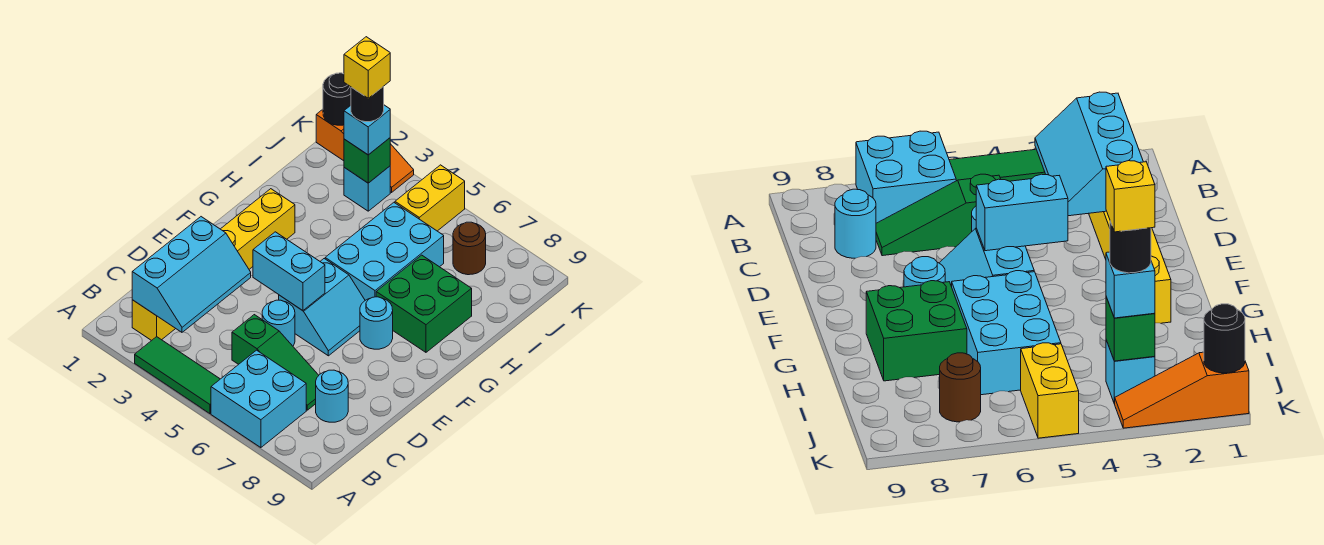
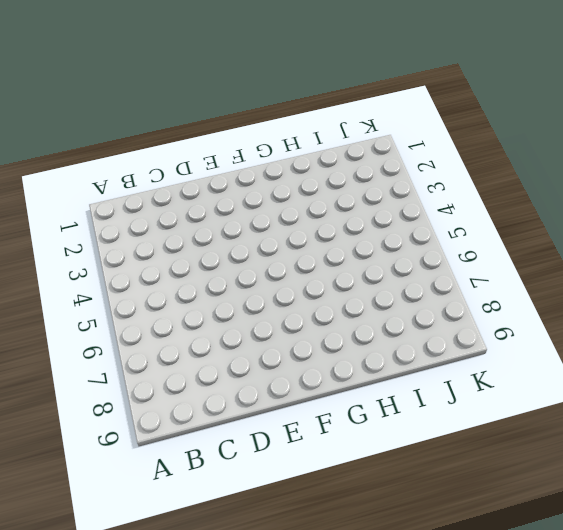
none -> green 1x3 tile [135,337,220,414]
none -> cyan 2x2 brick [211,350,306,448]
none -> yellow 1x6 brick [132,189,295,341]

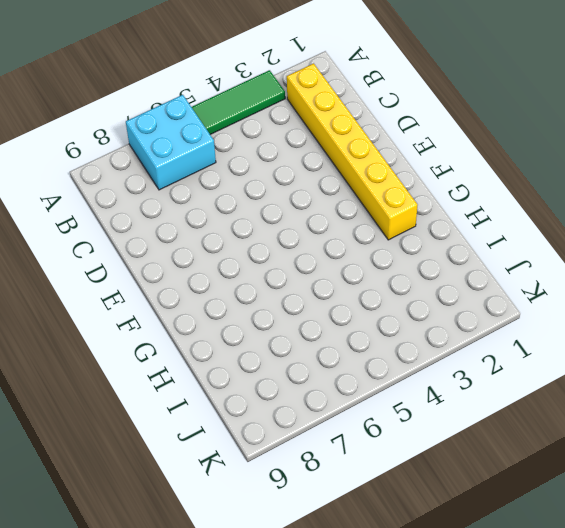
none -> green 1x3 slope [232,315,319,410]
none -> cyan 1x1 round brick [316,370,348,422]
none -> cyan 1x1 round brick [262,300,295,346]

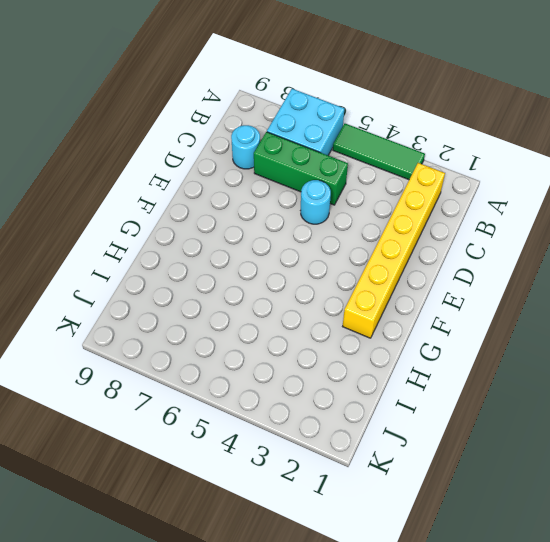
green 1x3 brick [254,132,348,205] -> green 1x3 slope [232,315,319,410]
none -> cyan 2x2 slope [279,259,365,356]
none -> cyan 1x1 round brick [360,297,393,349]
none -> cyan 2x3 brick [325,203,444,300]

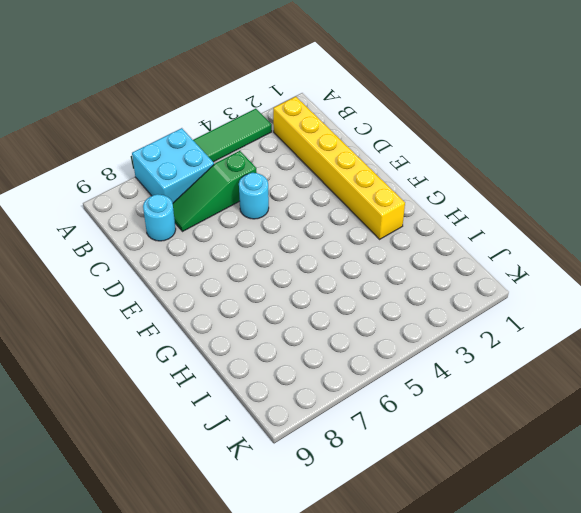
none -> cyan 2x2 slope [279,259,365,356]
none -> cyan 1x1 round brick [360,297,393,349]
none -> cyan 2x3 brick [325,203,444,300]

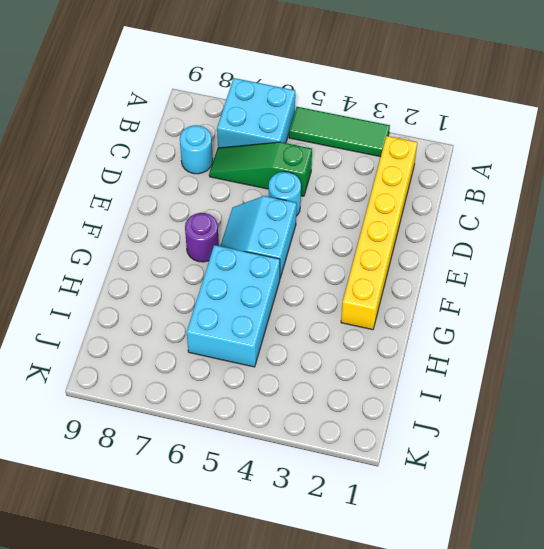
purple 1x1 round brick [185,213,219,262] -> cyan 1x1 round brick [360,297,393,349]
none -> green 2x2 brick [376,255,472,352]
none -> cyan 1x1 brick [344,166,390,211]
none -> yellow 1x2 brick [395,165,465,231]

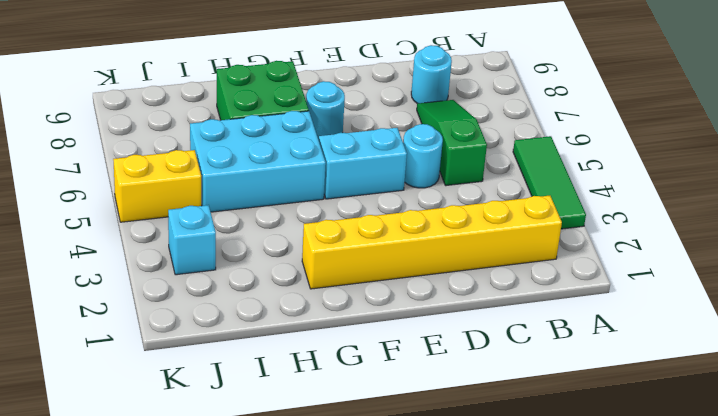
none -> cyan 2x2 brick [211,350,306,448]
none -> brown 1x1 round brick [453,222,486,275]
none -> orange 1x3 slope [316,109,414,192]

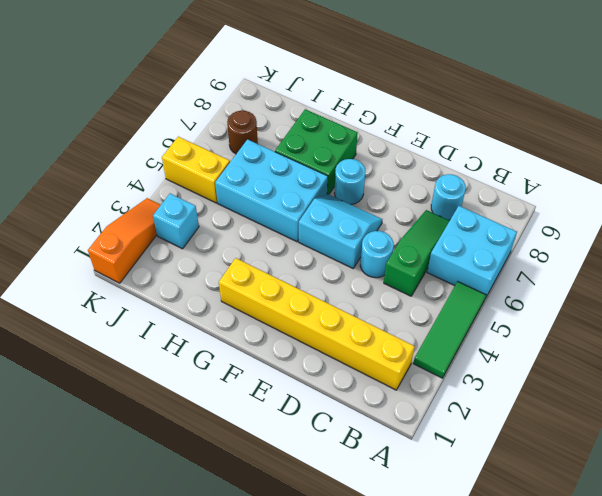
none -> cyan 2x3 slope [132,217,251,332]
none -> cyan 1x2 brick [253,232,325,311]
none -> green 1x1 brick [344,138,390,183]

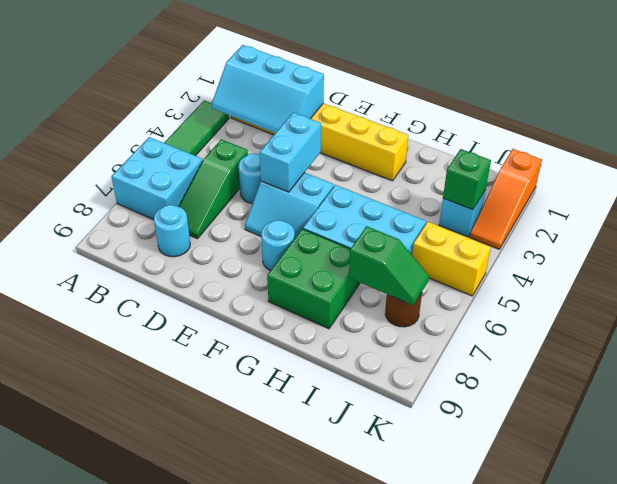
green 1x2 slope [349,226,429,305] -> none
none -> black 1x1 round brick [323,73,351,125]
none -> cyan 1x1 brick [344,105,390,155]
none -> black 1x1 round brick [351,86,384,122]

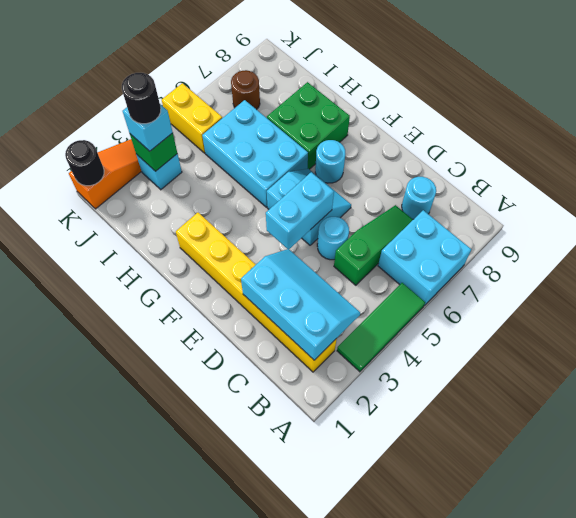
none -> yellow 1x1 brick [344,37,390,98]

